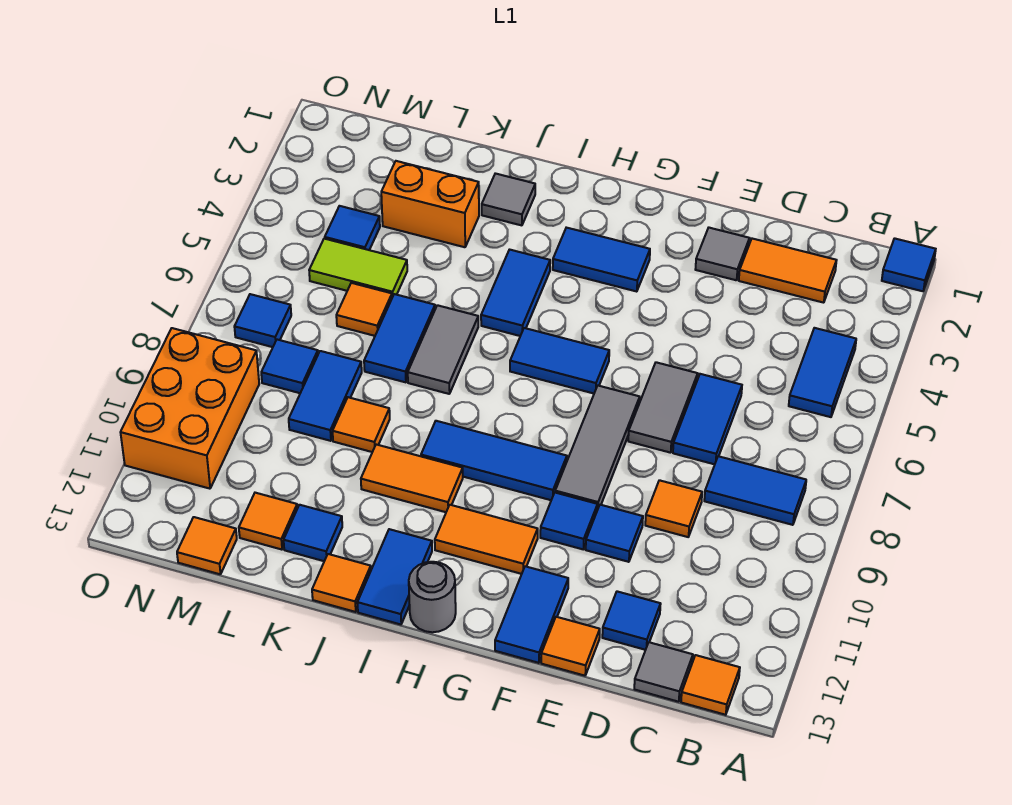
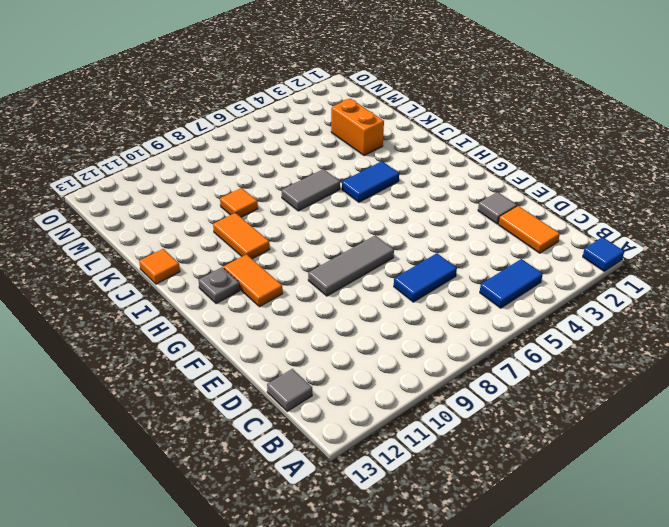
grey 1x1 plate [198,267,240,304] -> none
none -> blue 1x2 tile [704,456,806,525]
none -> orange 1x1 tile [681,655,740,715]
none -> orange 1x1 tile [645,480,702,537]
none -> blue 1x1 tile [602,591,661,650]

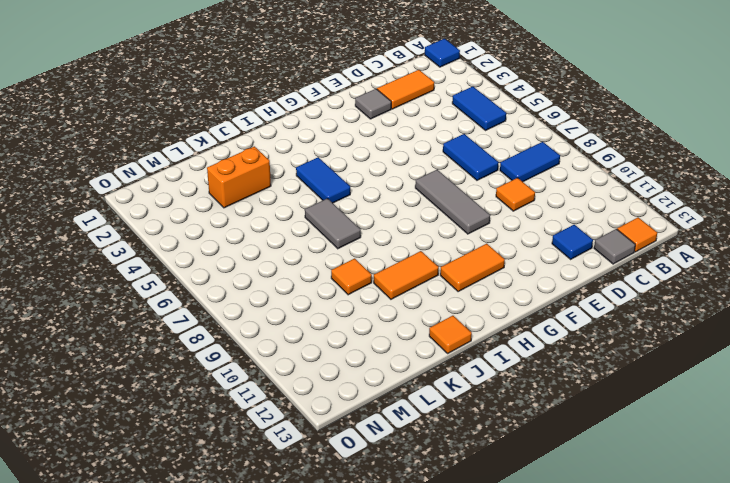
none -> grey 1x2 tile [628,362,698,453]
none -> blue 1x1 tile [586,505,643,562]
none -> orange 1x1 tile [541,617,600,676]
none -> blue 1x1 tile [540,493,598,549]

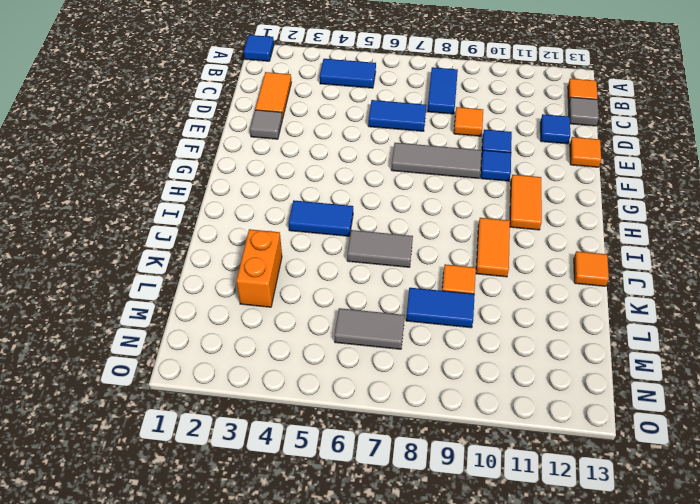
grey 1x2 tile [334,308,405,349] -> grey 1x2 tile moved to [628,362,698,453]
none -> blue 1x2 tile [495,566,568,663]
none -> blue 1x2 tile [553,228,650,292]
none -> blue 1x2 tile [510,328,609,393]
none -> blue 1x3 tile [421,421,567,500]

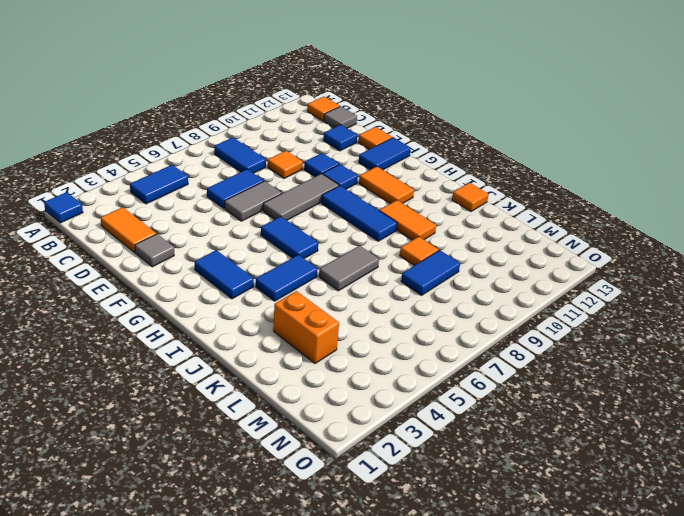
none -> grey 1x1 round brick [409,562,456,632]
none -> blue 1x2 tile [357,529,432,624]
none -> grey 1x1 tile [482,173,535,225]
none -> blue 1x2 tile [364,294,435,382]

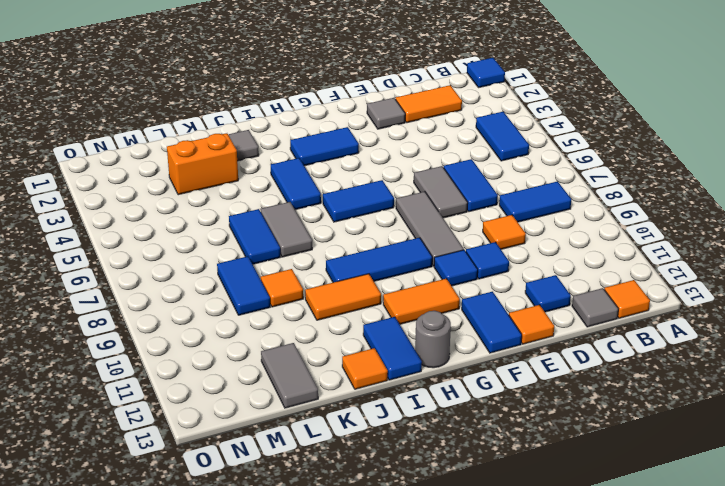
grey 1x2 tile [261,343,318,408] -> orange 1x1 tile [239,493,297,550]
none -> blue 1x1 tile [284,505,342,561]
none -> lime 1x2 tile [309,239,407,297]
none -> orange 1x1 tile [336,283,392,336]
none -> blue 1x1 tile [325,206,380,250]

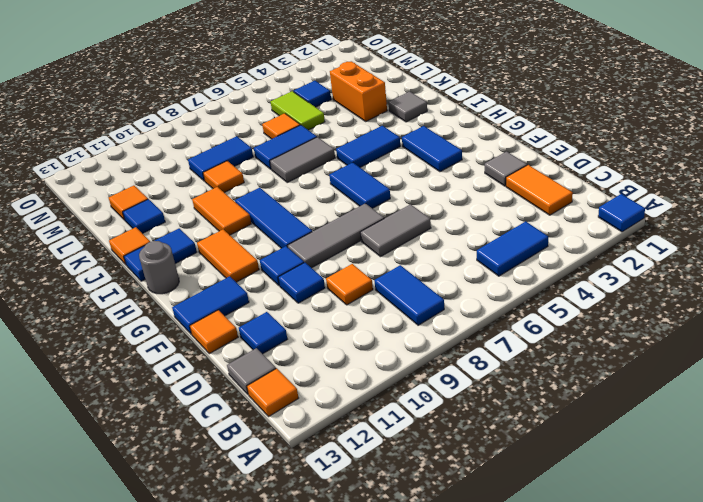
none -> blue 1x2 tile [673,374,742,464]
none -> blue 1x1 tile [261,340,318,393]
none -> orange 1x1 tile [177,517,237,574]
none -> blue 1x1 tile [234,294,291,347]

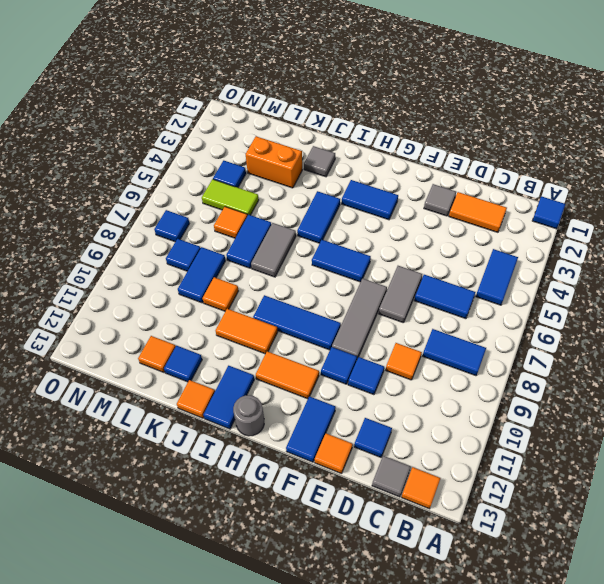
blue 1x2 tile [414,275,476,319] -> blue 1x2 tile turned to [673,374,742,464]
none -> orange 1x1 tile [177,517,237,574]
none -> orange 2x3 brick [120,328,259,489]

